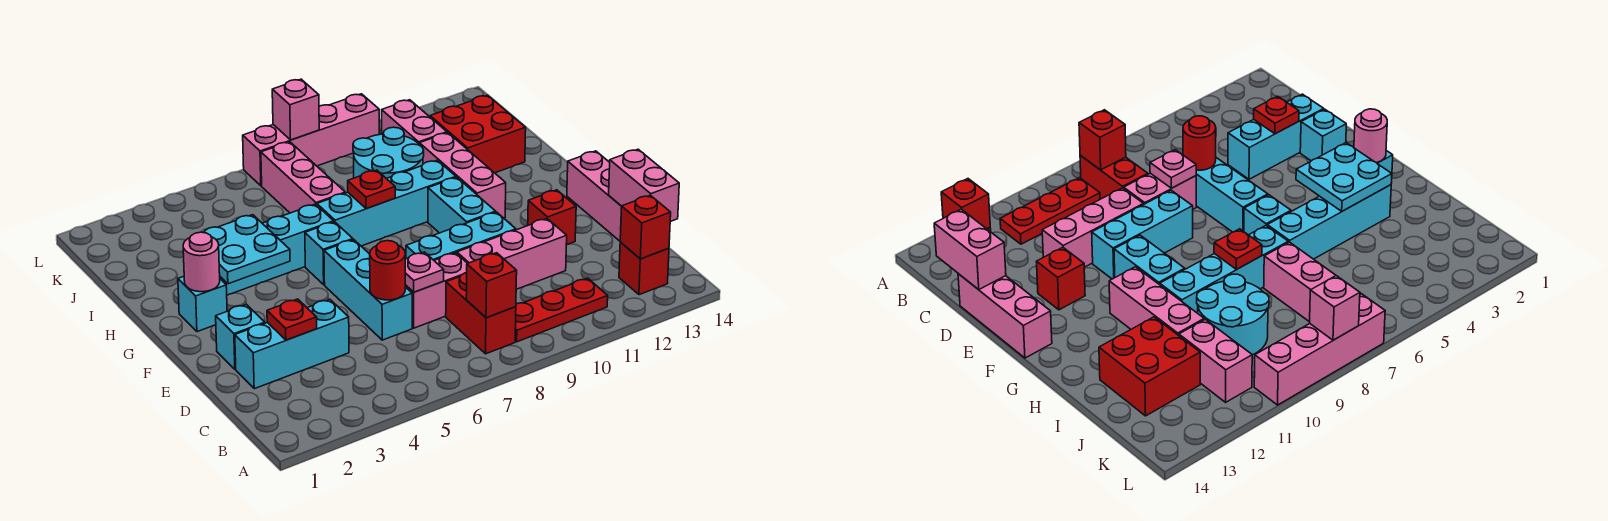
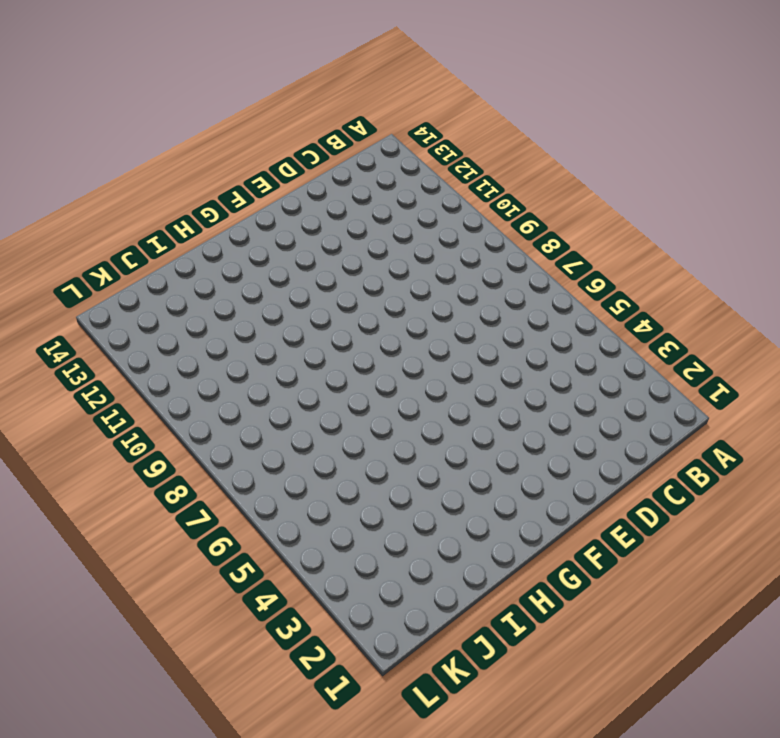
none -> red 1x2 brick [446,273,516,354]
none -> red 1x3 plate [515,278,608,342]
none -> red 1x1 brick [619,242,669,295]
none -> cyan 1x3 brick [235,299,349,389]

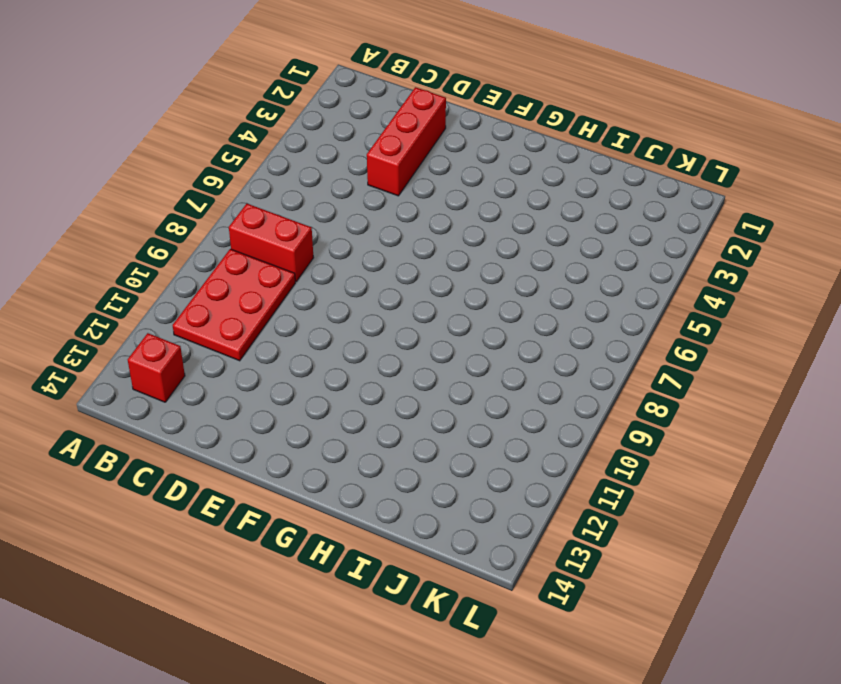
red 2x3 plate [173,249,295,361] -> red 1x3 plate [515,278,608,342]
red 1x3 brick [367,87,446,196] -> cyan 1x3 brick [235,299,349,389]
none -> cyan 1x3 brick [324,240,412,340]
none -> pink 1x2 brick [405,253,467,328]
none -> pink 1x3 brick [457,219,567,289]
none -> pink 1x3 brick [567,151,622,241]

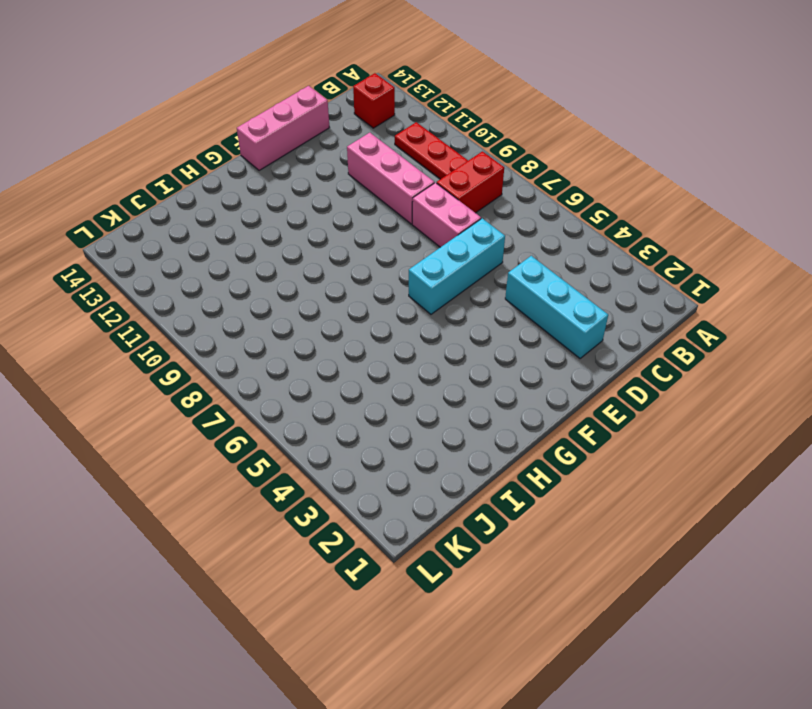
none -> cyan 1x1 brick [216,304,265,369]
none -> cyan 1x3 brick [406,212,516,260]
none -> red 1x1 brick [528,190,576,245]
none -> cyan 1x2 brick [428,177,496,233]

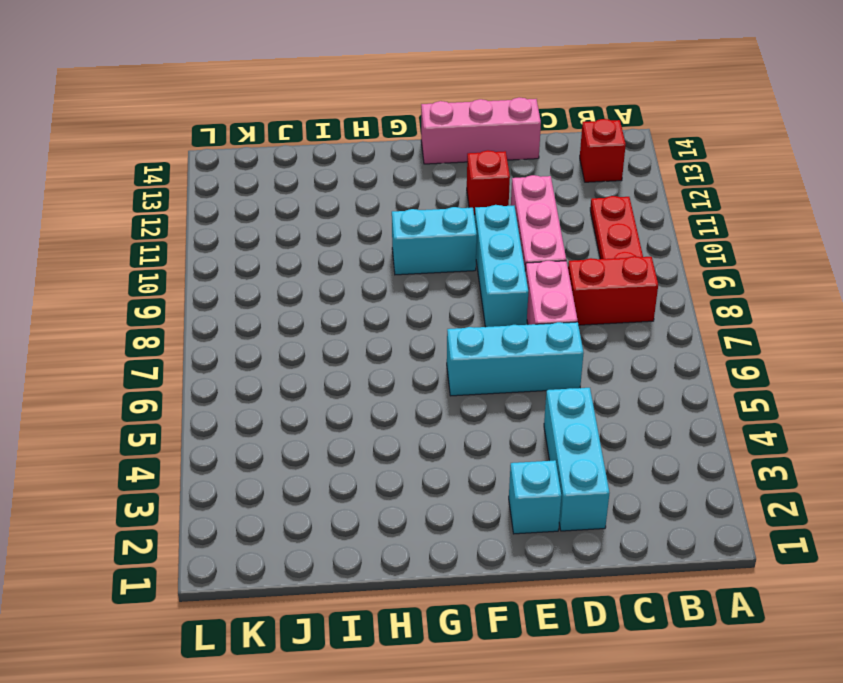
none -> cyan 1x1 brick [178,276,227,332]
none -> cyan 1x1 brick [305,222,353,285]
none -> pink 1x3 brick [420,133,506,218]
none -> cyan 1x4 brick [220,204,334,295]

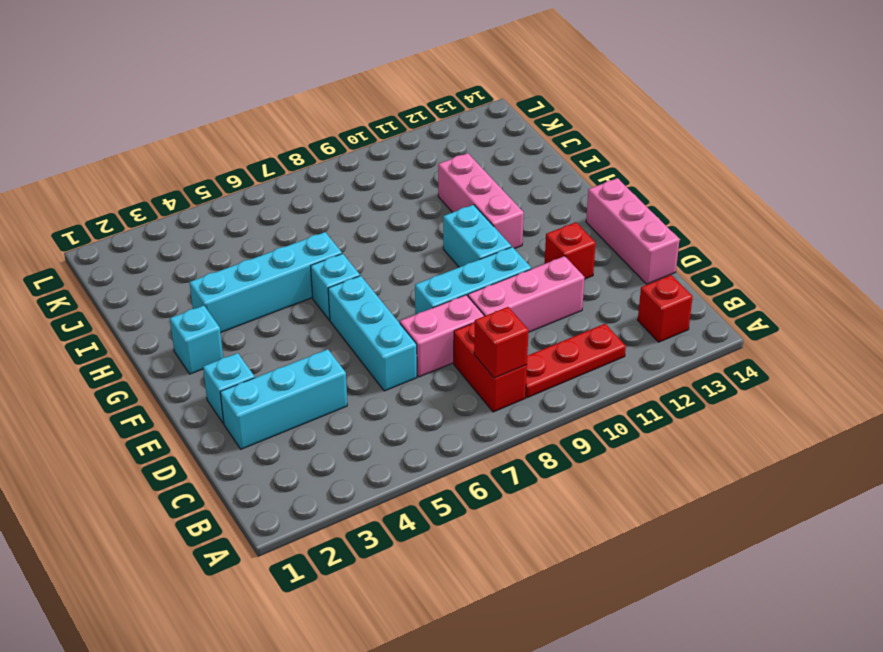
none -> cyan 1x4 brick [317,160,456,246]
none -> pink 1x3 brick [261,142,345,213]
none -> cyan 2x2 round brick [353,127,424,178]
none -> red 2x2 brick [430,95,526,173]

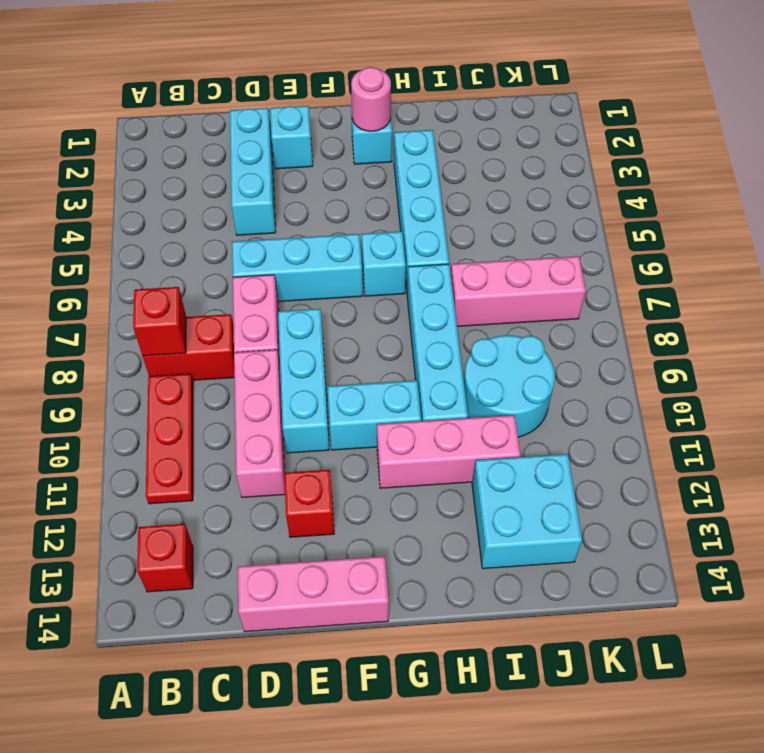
cyan 2x2 brick [472,454,582,569] -> red 2x2 brick [430,95,526,173]
none -> pink 1x2 brick [382,100,447,145]
none -> pink 1x4 brick [243,94,379,186]
none -> red 1x1 brick [620,195,671,259]
none -> pink 1x2 brick [609,149,679,222]

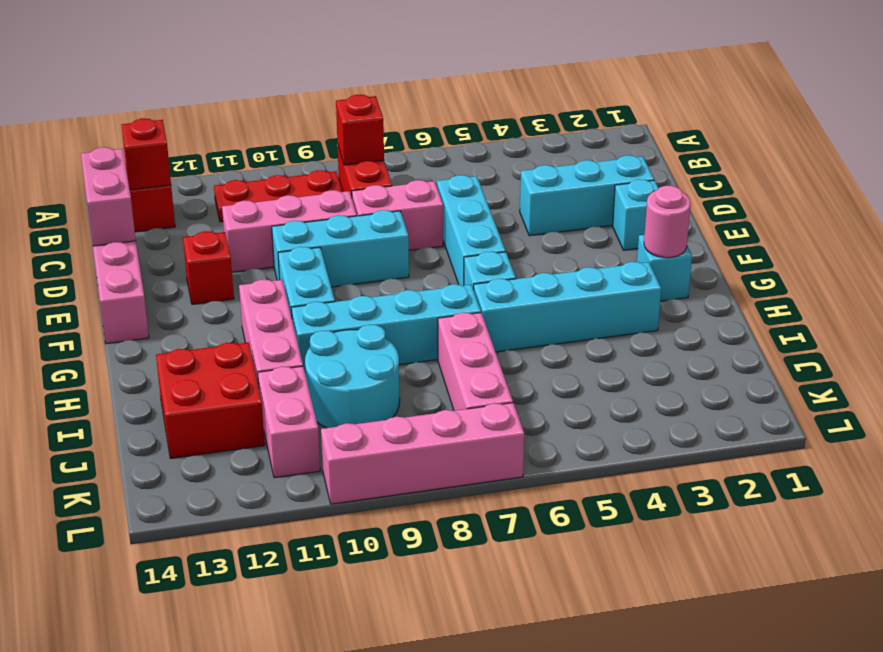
none -> red 1x1 plate [267,299,317,340]
none -> red 1x1 round brick [370,241,405,300]
none -> pink 1x1 plate [405,252,444,292]
none -> cyan 2x2 plate [203,215,290,284]

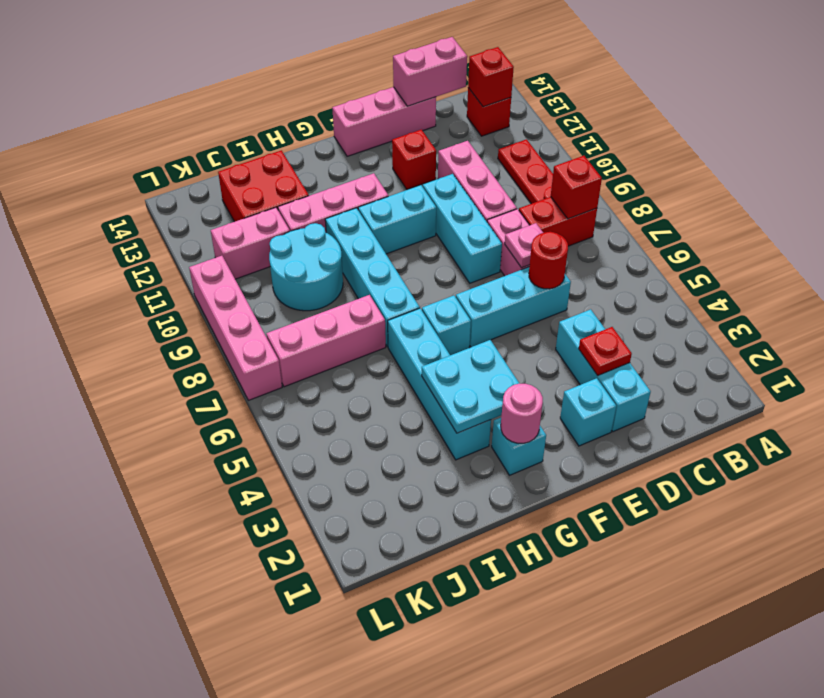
none -> red 1x1 plate [348,170,395,209]
none -> pink 1x1 brick [272,79,319,140]

